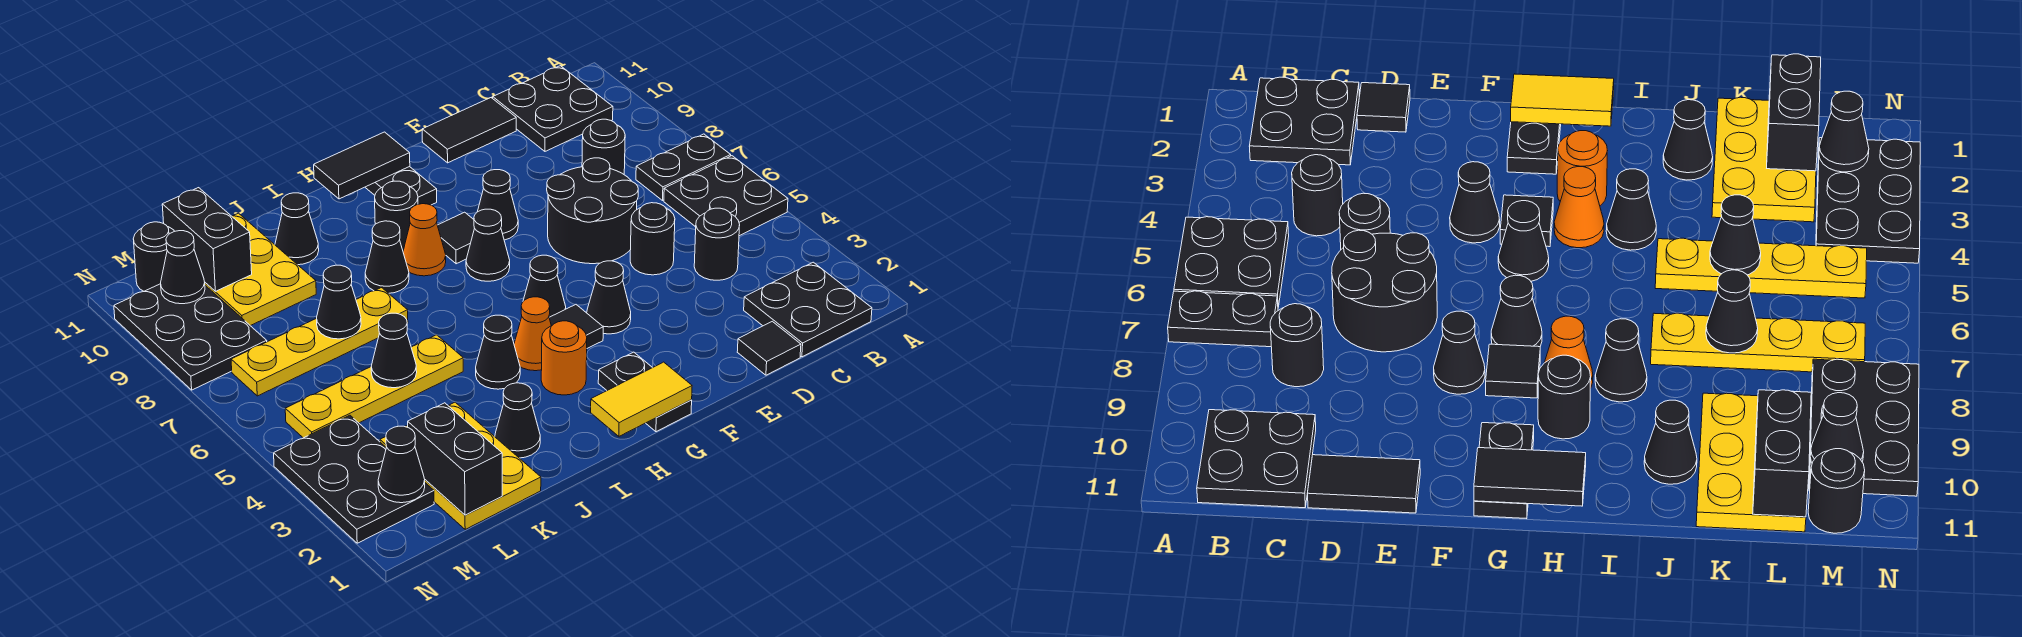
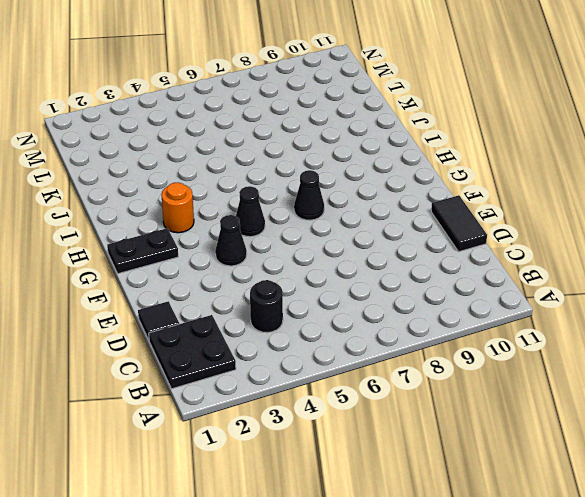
none -> black 2x2 plate [664,156,788,236]
none -> black 1x2 plate [636,134,731,200]
none -> black 2x2 plate [493,66,613,151]
none -> black 1x1 round brick [582,119,625,174]

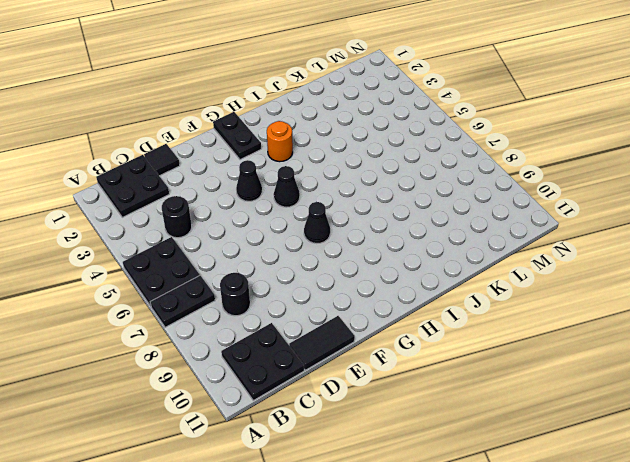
none -> black 1x1 round brick [630,203,675,275]
none -> black 2x2 round brick [547,158,638,264]
none -> black 1x1 cone [477,170,518,240]
none -> black 1x1 tile [549,305,603,348]

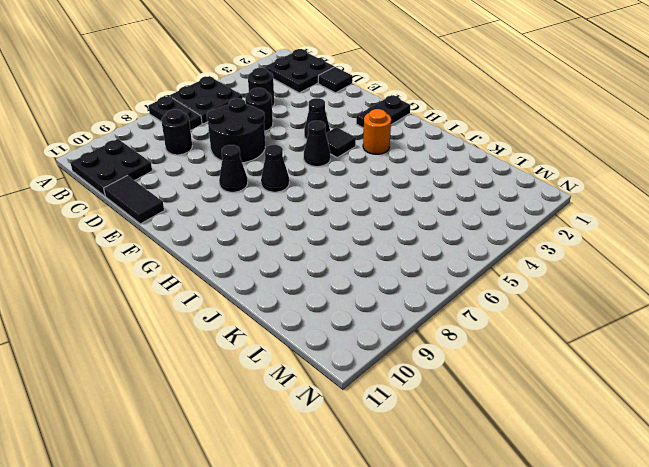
none -> black 1x1 tile [437,212,475,264]
none -> black 1x2 plate [365,167,437,205]
none -> orange 1x1 cone [514,297,551,371]
none -> orange 1x1 cone [403,204,446,276]

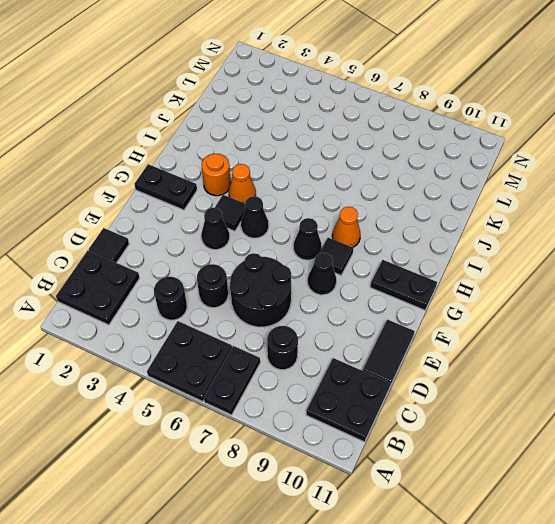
none -> black 1x1 round brick [375,181,418,250]
none -> black 1x1 cone [476,315,520,389]
none -> black 1x1 cone [365,221,409,293]
none -> black 1x1 cone [495,383,540,458]

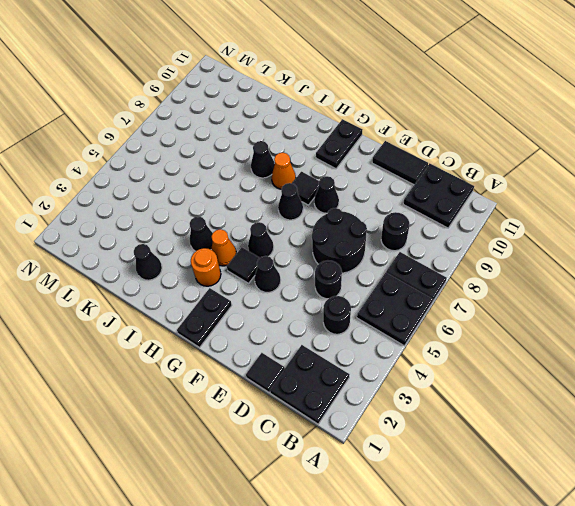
none -> black 1x1 round brick [375,181,418,250]
none -> yellow 1x4 plate [285,335,463,438]
none -> yellow 1x4 plate [231,288,408,396]
none -> black 1x1 cone [275,193,319,265]

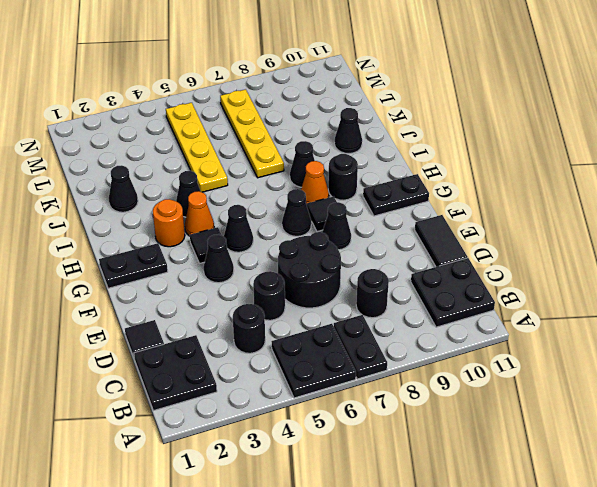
none -> yellow 2x3 plate [380,402,541,529]
none -> yellow 2x3 plate [205,213,316,326]
none -> black 2x3 plate [274,415,434,543]
none -> black 2x3 plate [114,284,267,390]

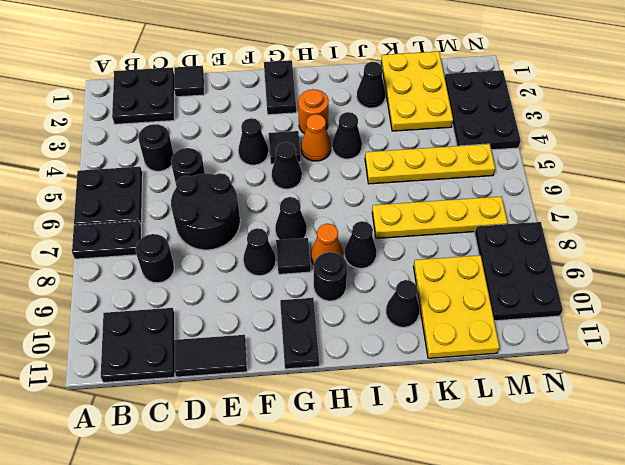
none -> black 1x1 round brick [133,222,175,291]
none -> yellow 1x2 tile [591,362,692,436]
none -> black 1x2 tile [314,132,410,199]
none -> black 1x1 cone [371,313,417,388]

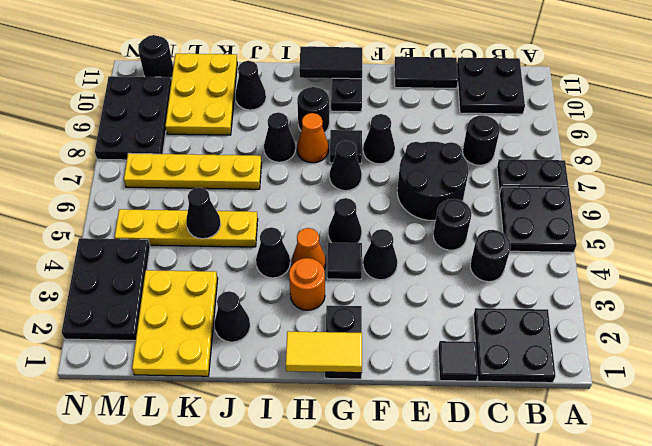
none -> black 1x1 cone [317,265,361,339]
none -> black 1x2 brick [408,403,502,515]
none -> black 1x2 brick [162,188,252,291]
none -> black 1x1 cone [378,426,425,503]

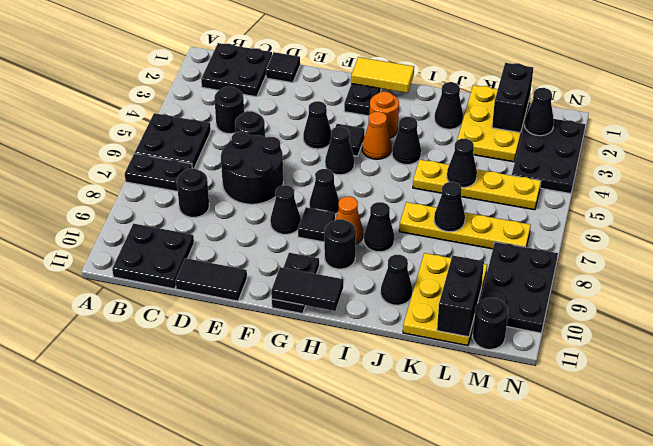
none -> black 1x1 cone [161,231,205,304]

